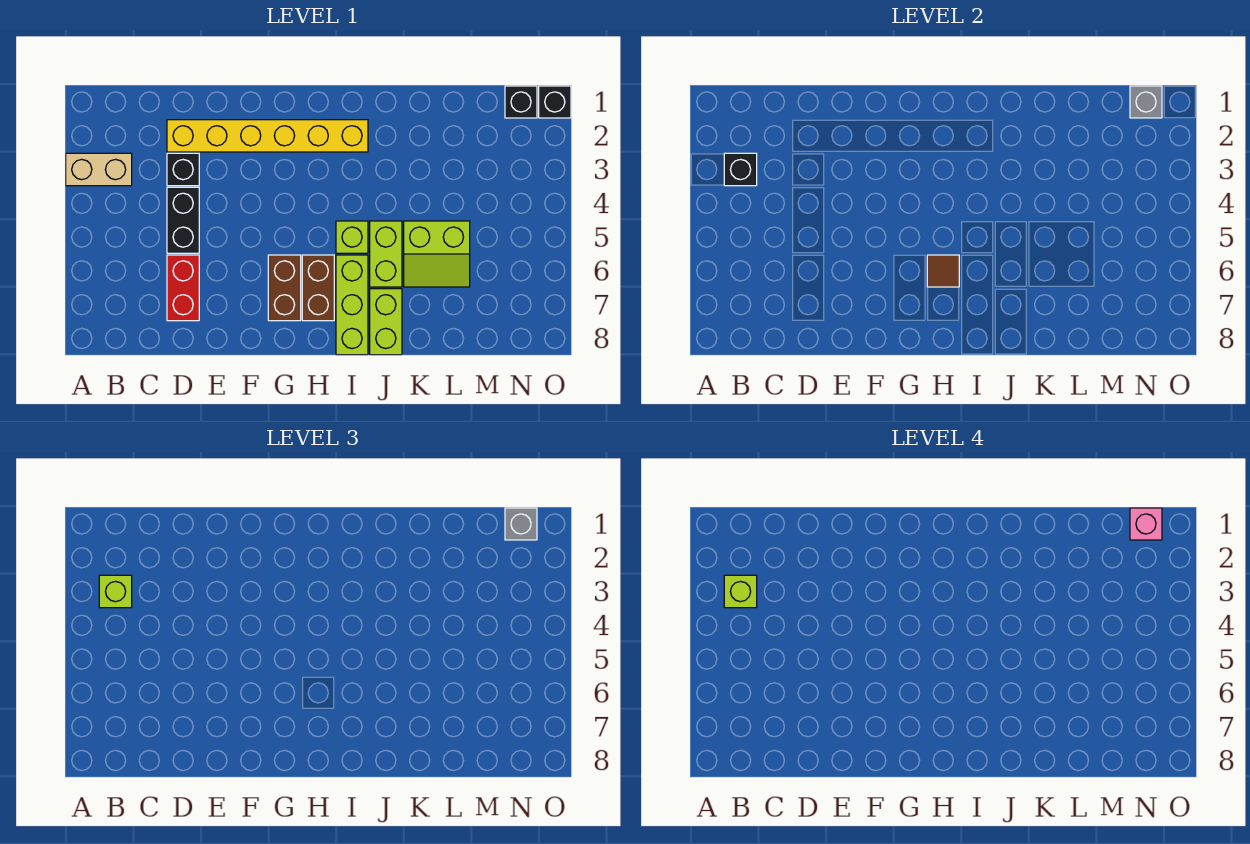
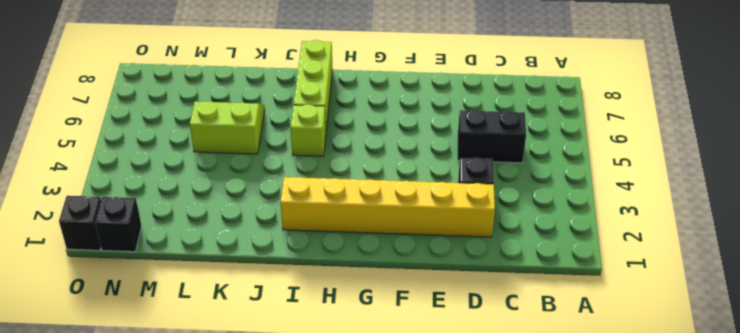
black 1x2 brick [458,110,526,163] -> black 1x2 brick turned to [167,187,199,253]
none -> tan 1x2 brick [66,153,132,186]
none -> red 1x2 brick [167,255,199,321]
none -> brown 1x2 brick [268,255,301,321]

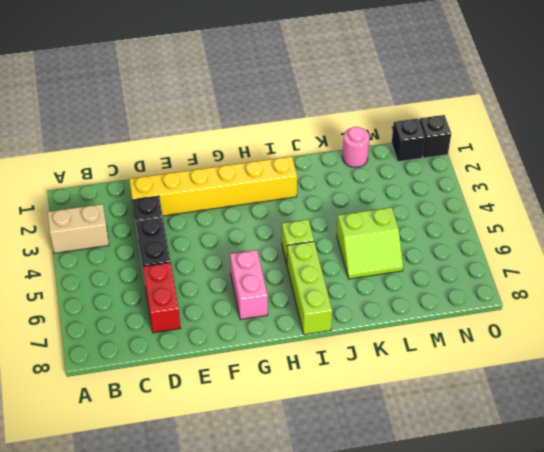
pink 1x2 brick [230,250,268,320] -> brown 1x2 brick [268,255,301,321]
pink 1x1 round brick [342,127,370,167] -> none
none -> brown 1x2 brick [302,255,334,321]
none -> lime 1x2 brick [370,221,402,287]
none -> lime 1x2 brick [370,289,402,355]

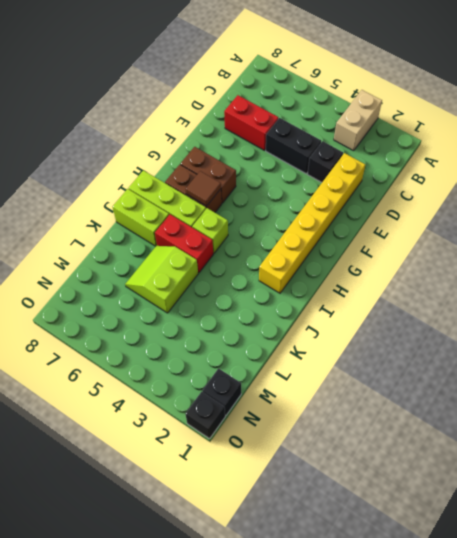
red 1x2 brick [155,214,213,273] -> lime 1x2 brick [370,221,402,287]
none -> black 1x1 brick [724,153,757,186]
none -> grey 1x1 brick [1130,86,1162,118]
none -> lime 1x1 brick [99,575,132,608]

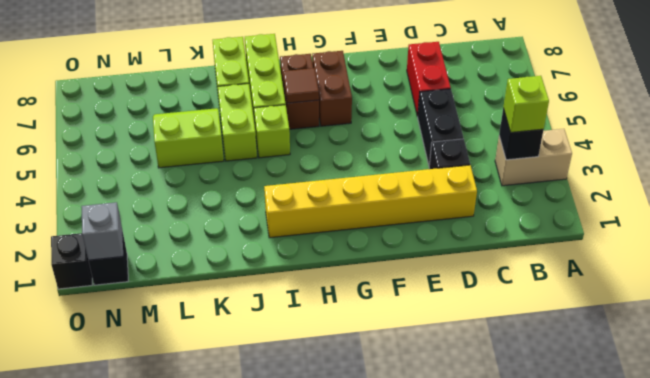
none -> grey 1x1 brick [505,508,537,540]
none -> lime 1x1 brick [724,575,757,608]
none -> pink 1x1 brick [1130,508,1162,540]

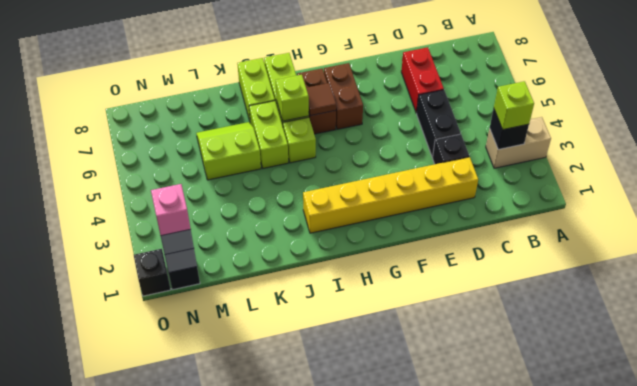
lime 1x1 brick [276,75,309,121] -> lime 1x1 brick moved to [724,575,757,608]

